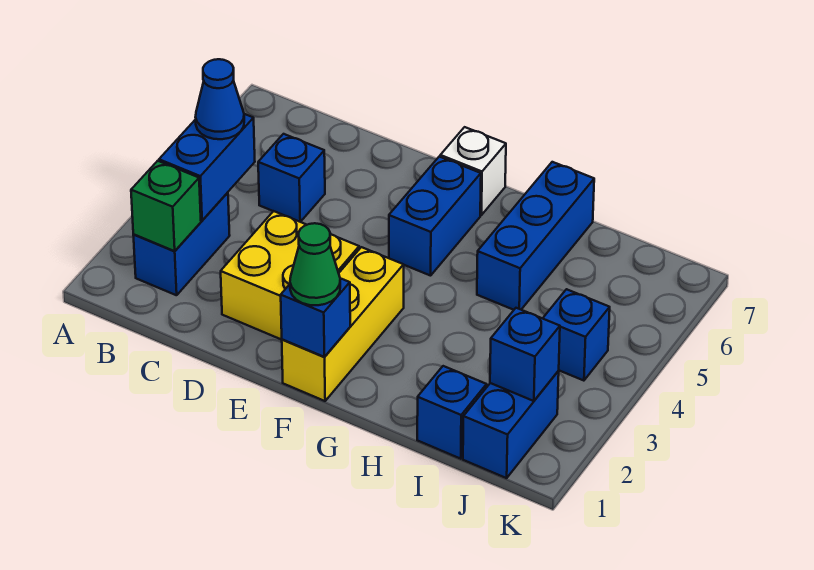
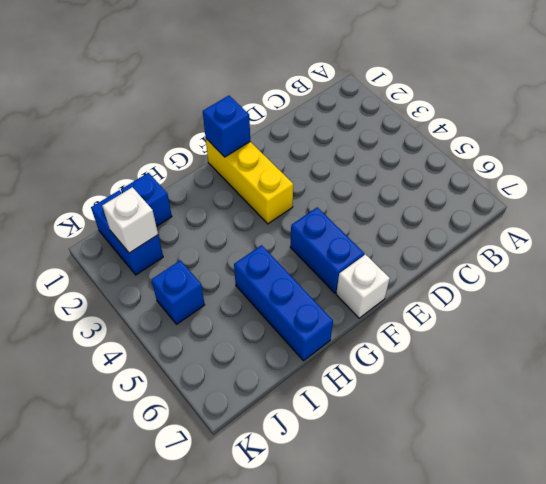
white 1x1 brick [102,187,158,253] -> blue 1x1 brick [490,308,560,401]
none -> blue 1x2 brick [133,193,230,295]
none -> blue 1x1 brick [258,134,325,222]
none -> yellow 2x2 brick [221,211,359,340]

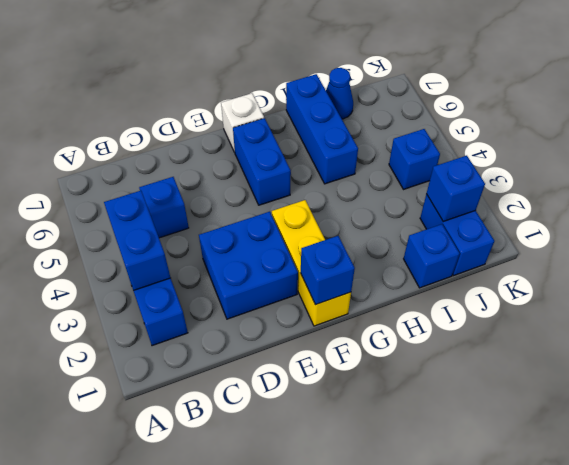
blue 2x2 brick [199,212,298,319] -> yellow 2x2 brick [221,211,359,340]
blue 1x1 cone [326,68,353,119] -> blue 1x1 cone moved to [196,59,244,139]
none -> green 1x1 brick [131,161,201,251]
none -> green 1x1 cone [290,223,340,305]

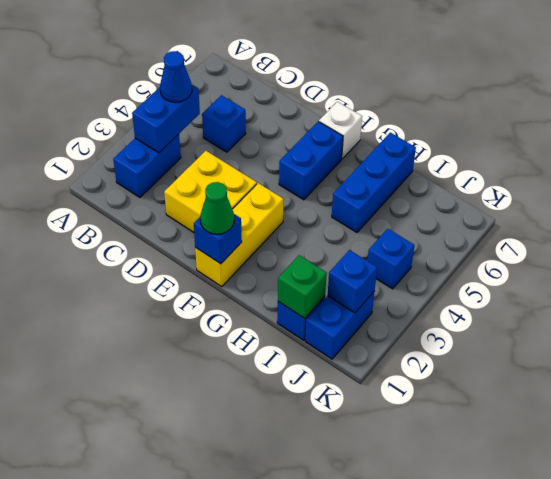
green 1x1 brick [278,255,327,318] -> green 1x1 brick moved to [131,161,201,251]

